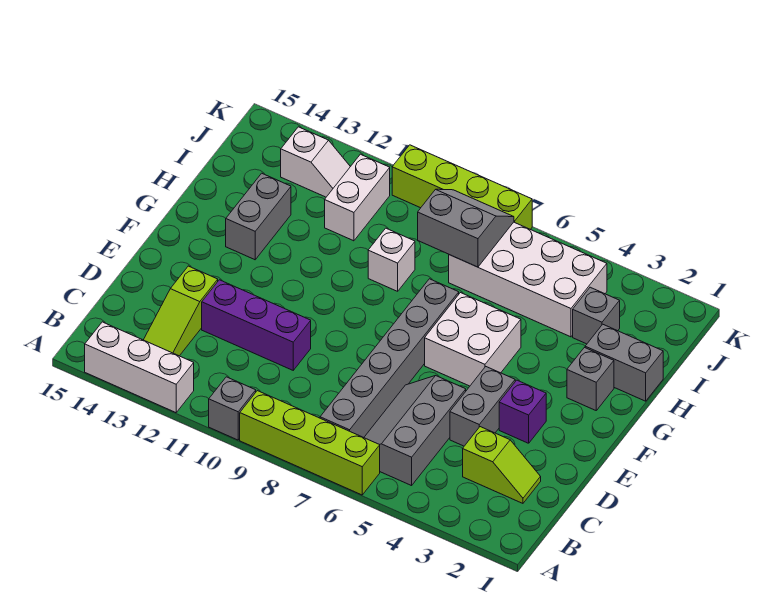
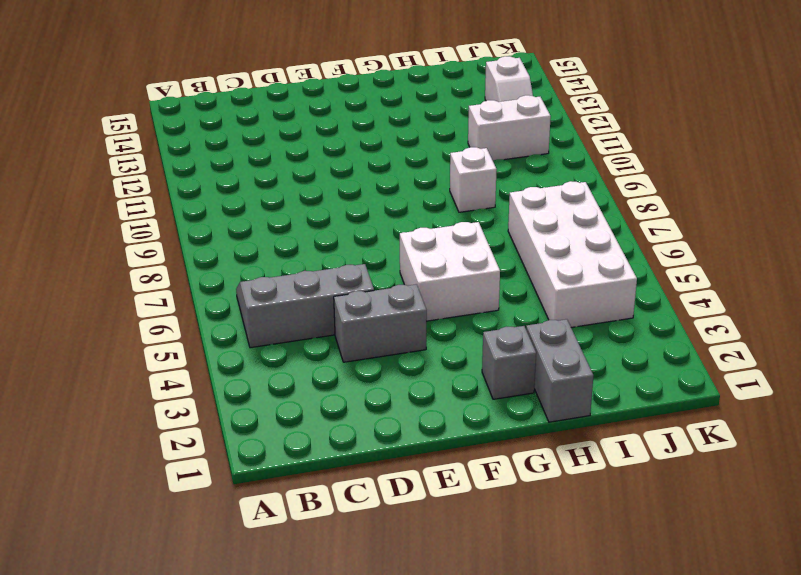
none -> lime 1x4 brick [240,391,380,495]
none -> grey 1x1 brick [209,377,256,440]
none -> white 1x3 brick [85,322,194,413]

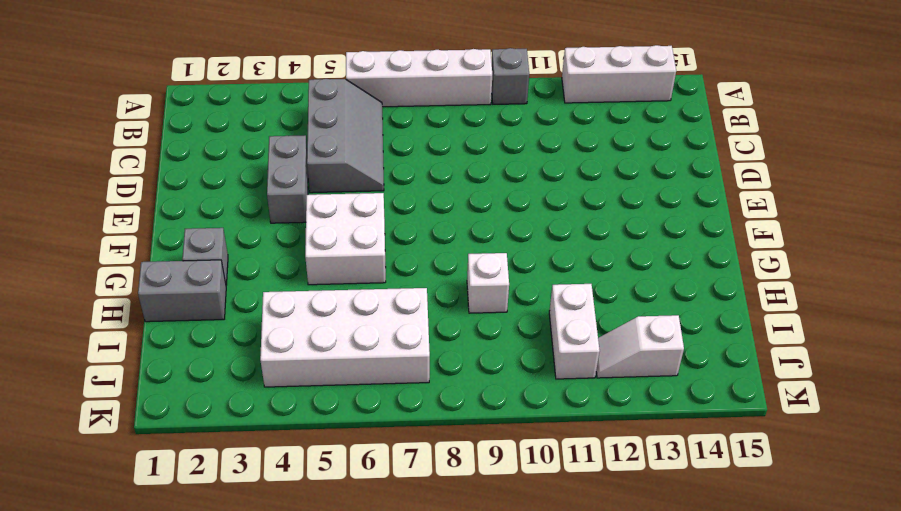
white 1x4 brick [346,49,492,107] -> lime 1x4 brick [240,391,380,495]
none -> grey 1x6 brick [320,279,459,438]
none -> lime 1x3 slope [144,266,218,356]
none -> lime 1x2 slope [463,427,541,503]

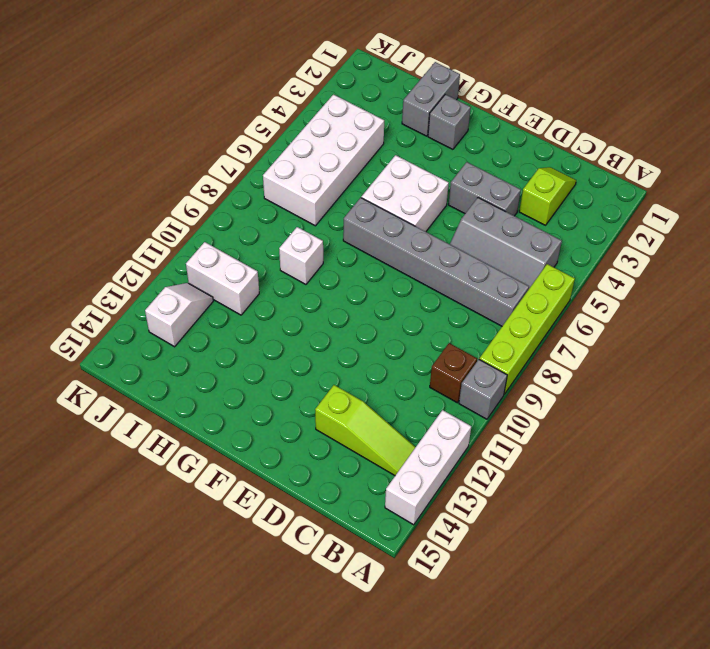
brown 1x1 brick [430,343,477,403] -> none
none -> purple 1x3 brick [202,280,311,370]
none -> purple 1x1 brick [499,380,546,443]
none -> grey 1x2 brick [226,173,291,260]

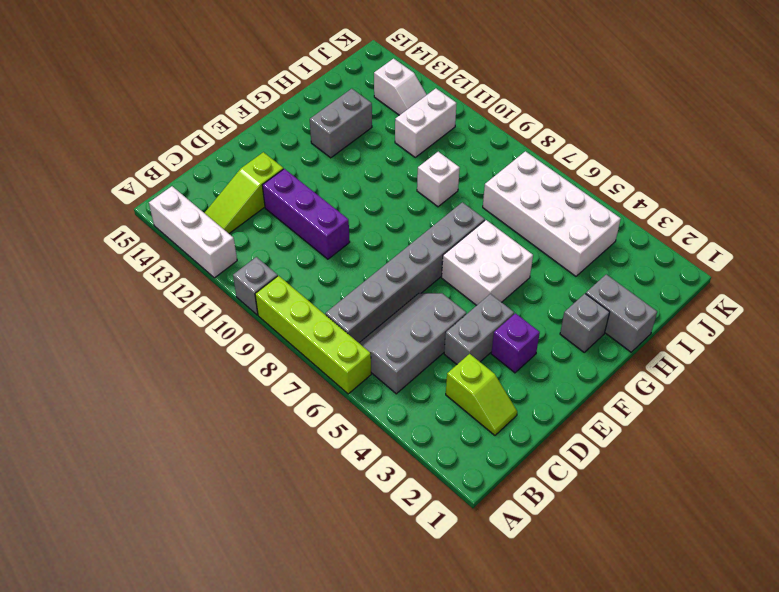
none -> grey 1x1 brick [573,287,620,344]
none -> lime 1x4 brick [392,145,532,229]
none -> grey 2x2 slope [418,189,514,267]

